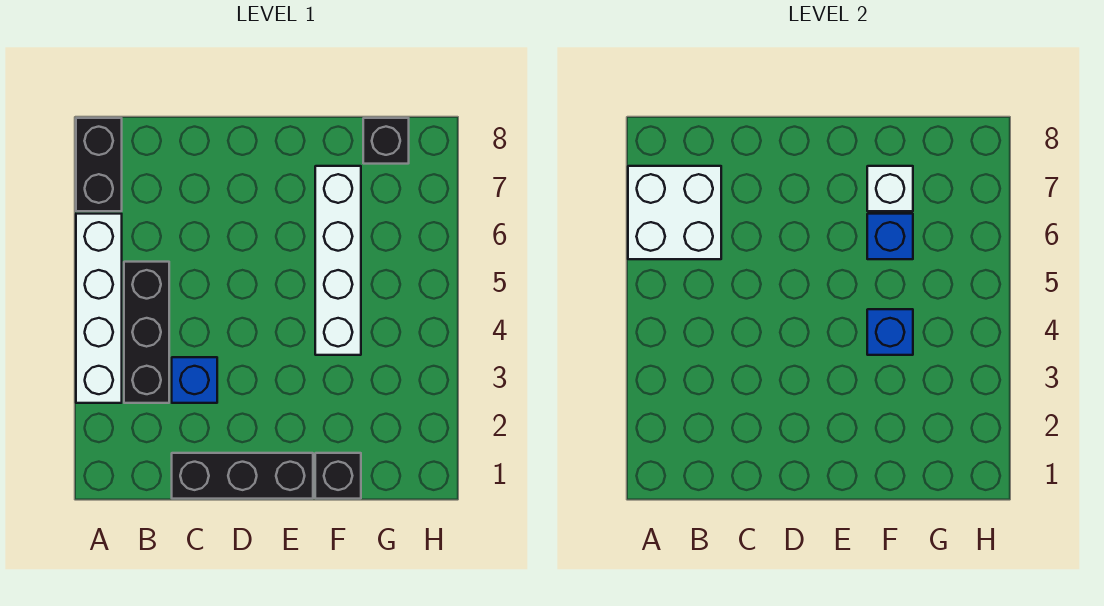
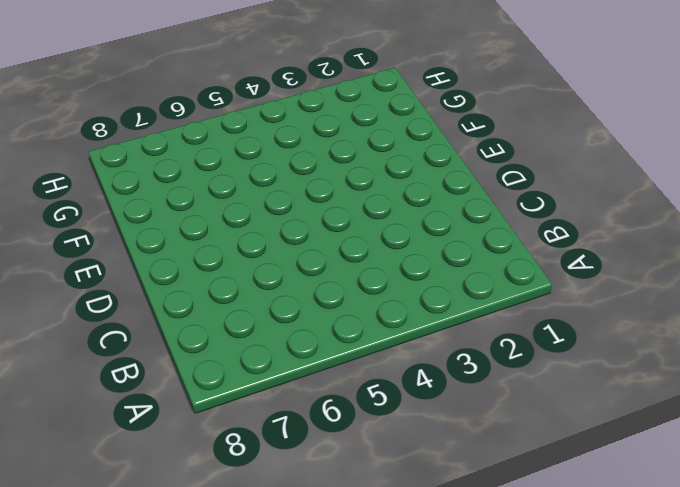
none -> white 1x4 brick [76,214,122,403]
none -> black 1x2 brick [76,118,122,211]
none -> black 1x3 brick [124,262,169,403]

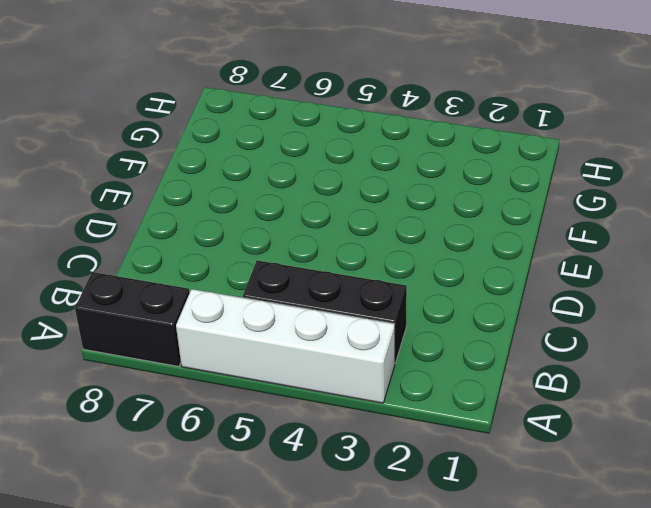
none -> black 1x3 brick [172,453,313,499]
none -> blue 1x1 brick [172,357,217,403]
none -> black 1x1 brick [315,453,361,499]

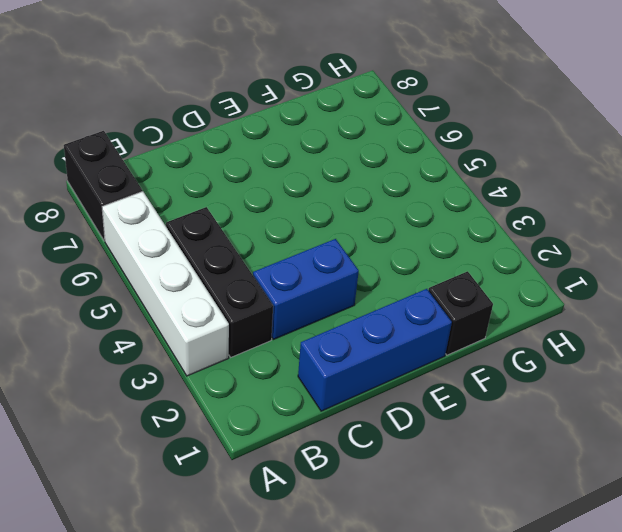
blue 1x3 brick [298,289,452,411] -> black 1x3 brick [172,453,313,499]
blue 1x2 brick [253,239,359,339] -> blue 1x1 brick [172,357,217,403]
none -> white 1x4 brick [315,166,361,355]
none -> black 1x1 brick [363,118,409,164]
none -> white 2x2 brick [628,166,721,259]

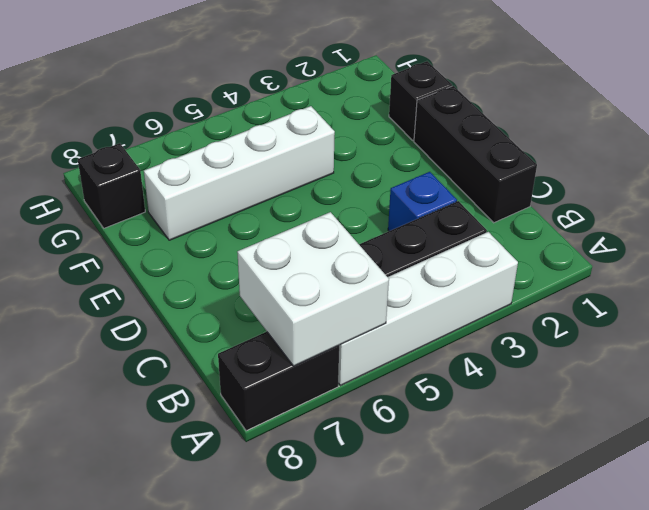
none -> blue 1x1 brick [867,309,913,355]
none -> blue 1x1 brick [867,214,913,259]
none -> white 1x1 brick [867,166,913,211]

